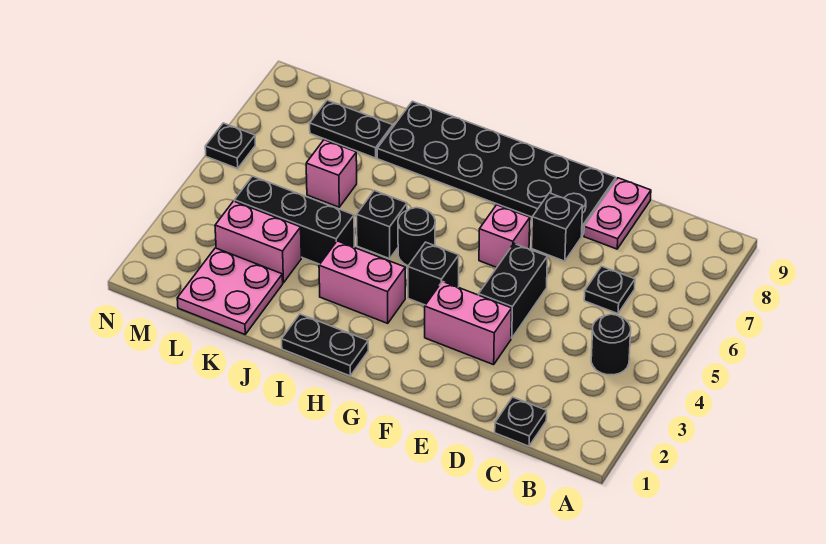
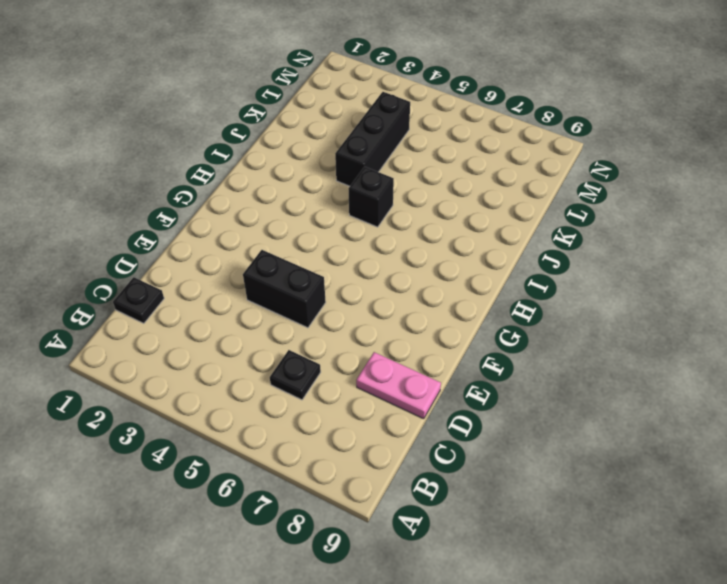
none -> black 1x1 round brick [591,314,631,375]
none -> pink 1x2 brick [425,281,512,365]
none -> black 1x1 brick [532,193,583,261]

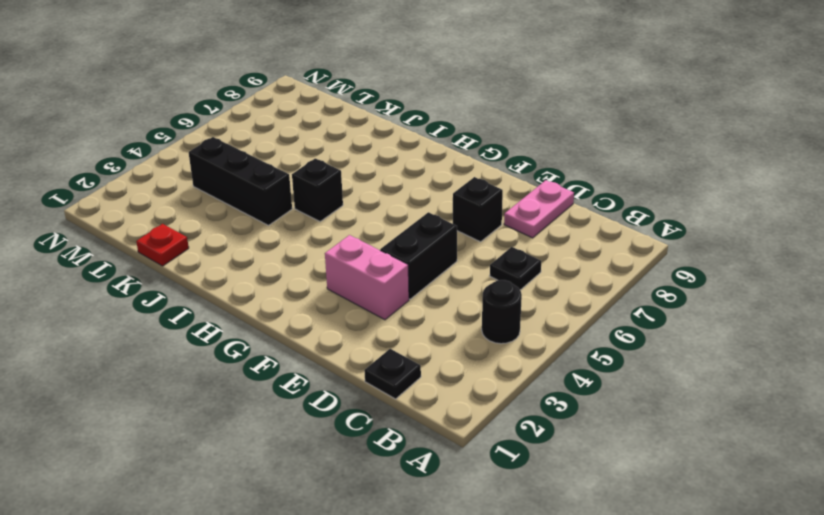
red 1x1 plate [136,224,189,266] -> pink 2x2 plate [177,248,283,334]
none -> black 2x6 plate [377,101,616,236]
none -> pink 1x1 brick [479,205,530,267]
none -> black 1x1 brick [408,242,459,305]

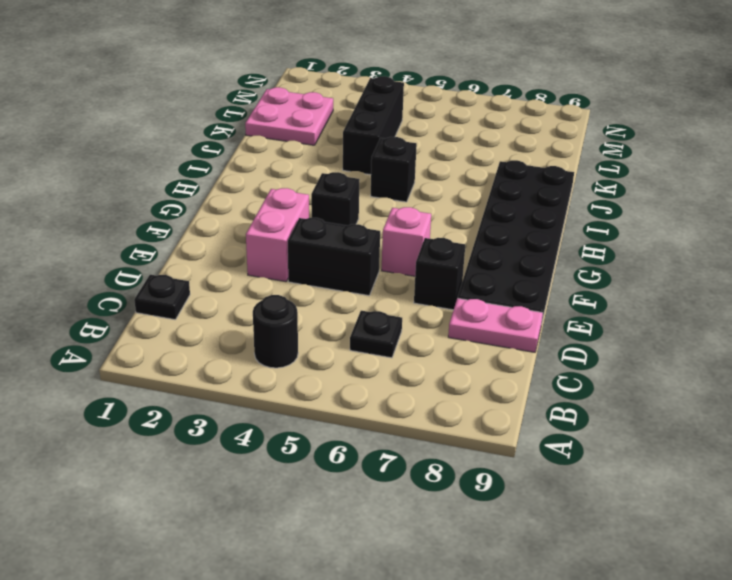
none -> black 1x2 plate [282,314,368,376]
none -> pink 1x2 brick [319,241,405,323]
none -> black 1x1 round brick [398,208,435,266]

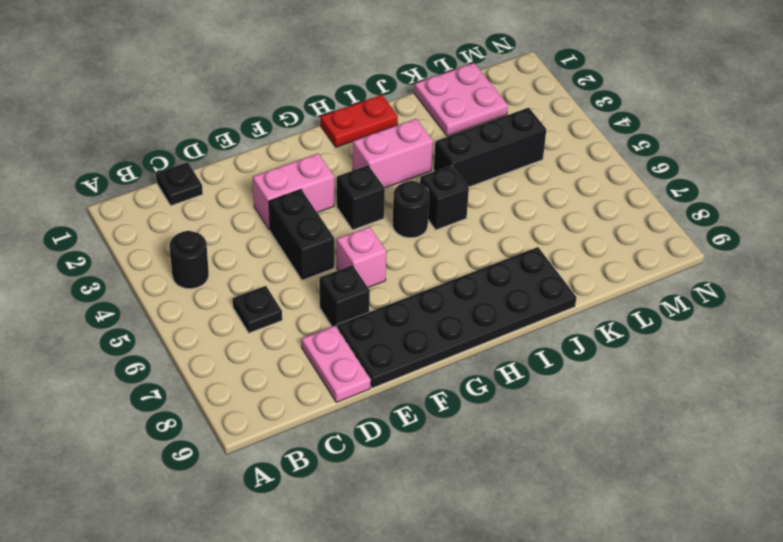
red 1x2 plate [320,95,398,147] -> black 1x2 plate [282,314,368,376]
none -> pink 1x2 brick [215,201,301,283]
none -> pink 1x1 brick [306,140,357,207]
none -> black 1x2 plate [310,100,393,158]

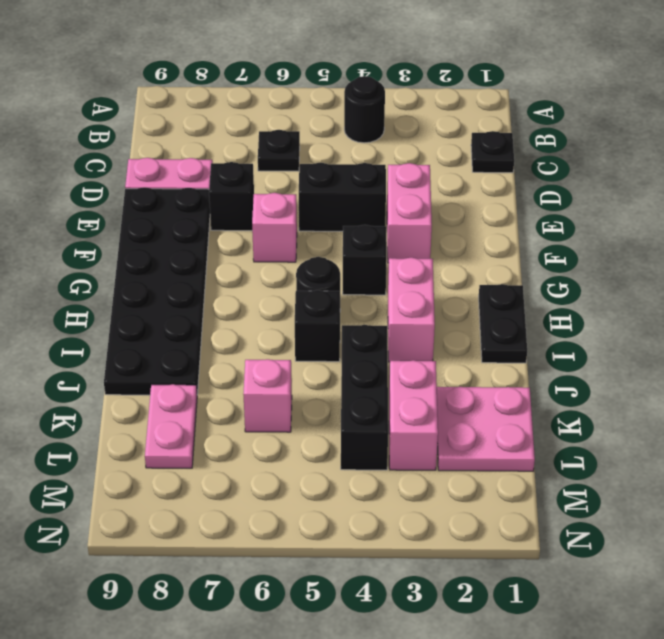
pink 1x2 plate [145,384,197,468] -> black 1x2 plate [310,100,393,158]
none -> black 1x1 plate [205,123,255,168]

